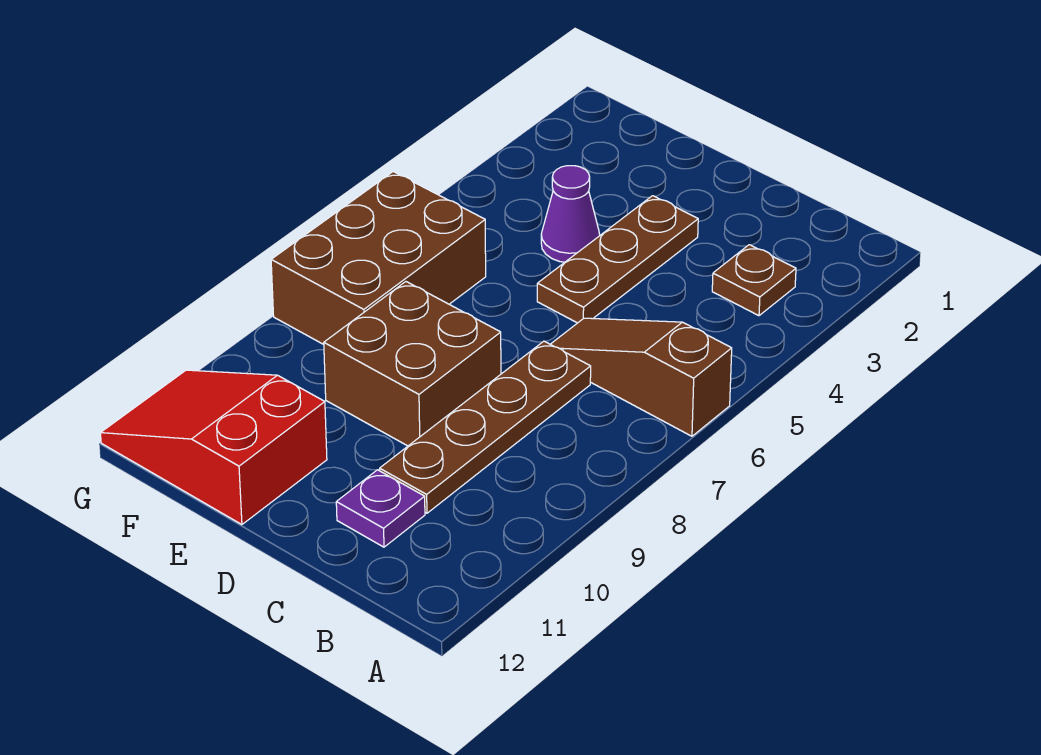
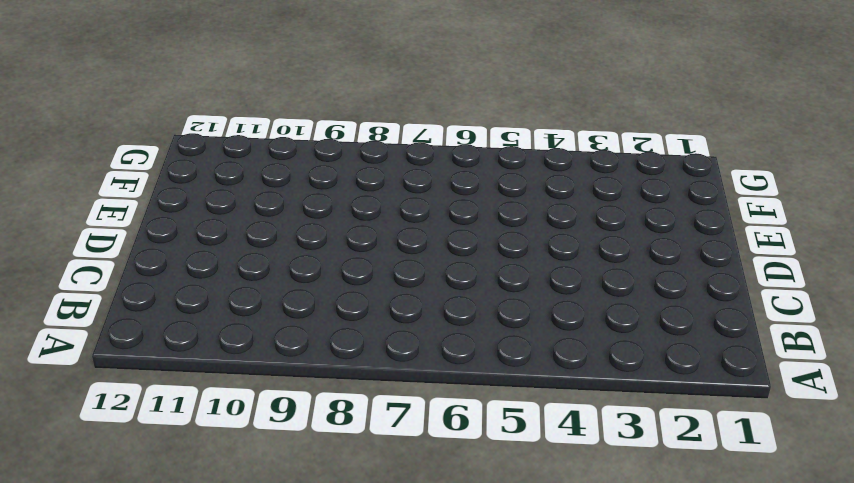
none -> brown 1x3 slope [550,318,732,436]
none -> brown 1x1 plate [712,245,796,316]

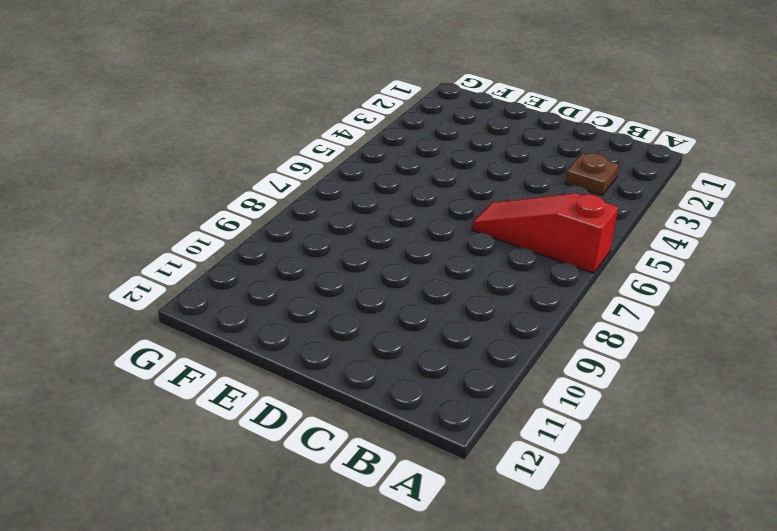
red 1x3 slope [472,193,618,273] -> brown 1x3 slope [550,318,732,436]
none -> brown 1x4 plate [380,341,591,513]
none -> purple 1x1 plate [336,470,425,547]

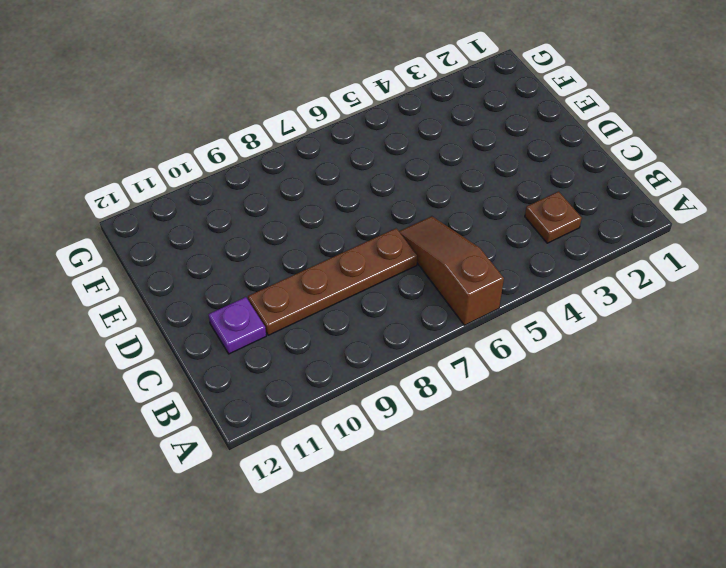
none -> brown 1x3 plate [537,196,698,323]
none -> brown 2x2 brick [324,282,501,446]

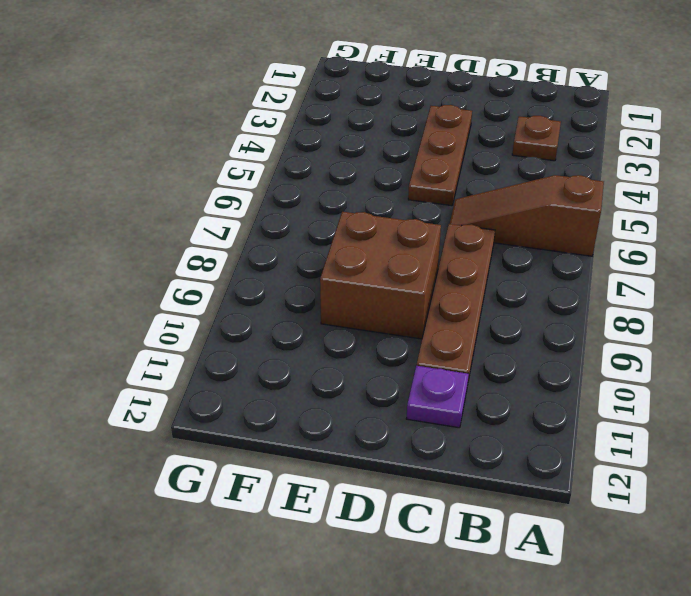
none -> purple 1x1 cone [541,166,600,262]
none -> red 2x3 slope [100,370,327,525]

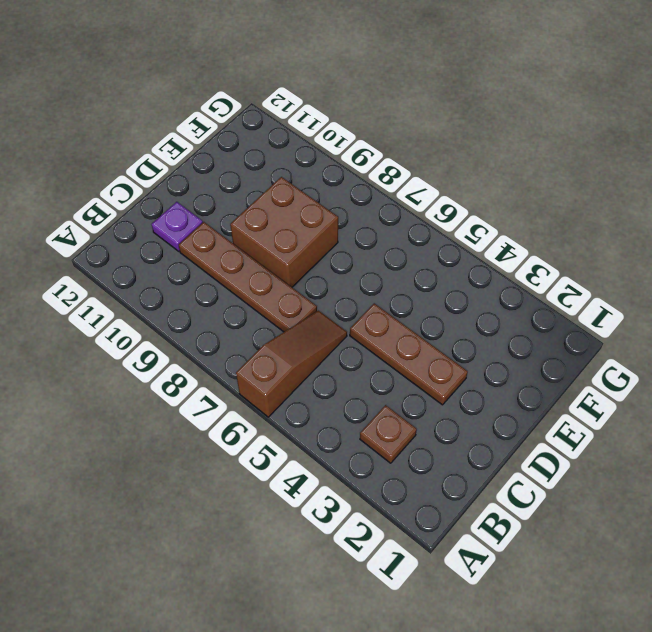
none -> purple 1x1 cone [541,166,600,262]
none -> red 2x3 slope [100,370,327,525]

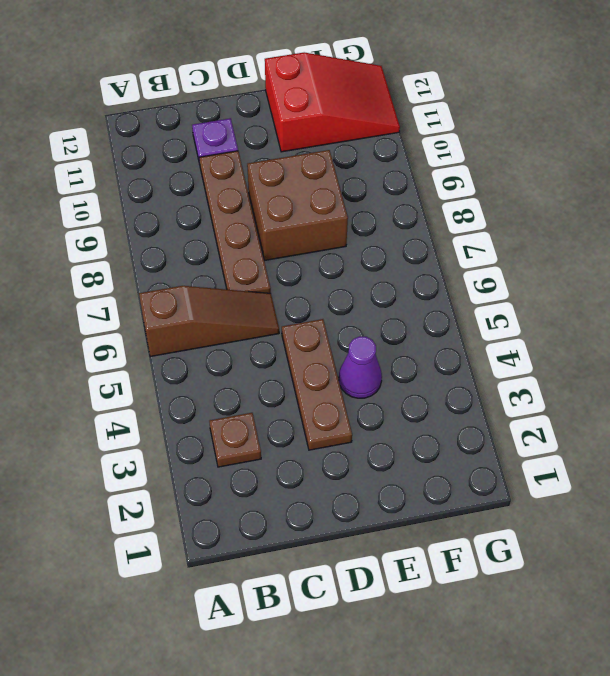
none -> brown 2x3 brick [271,172,486,345]

